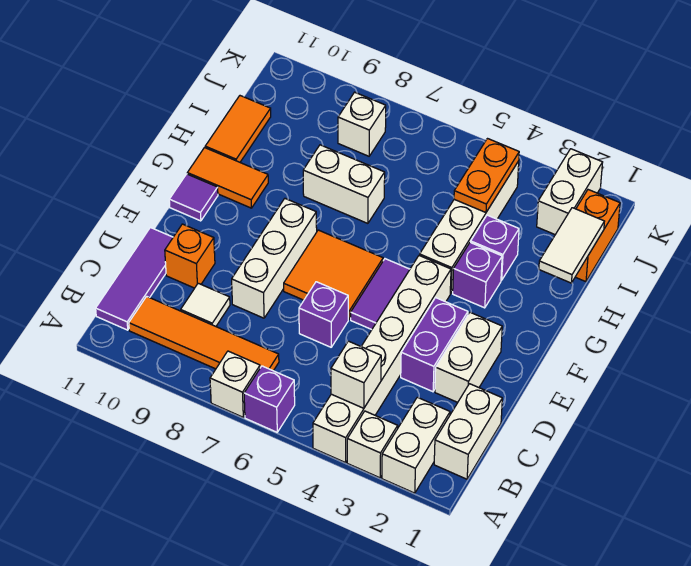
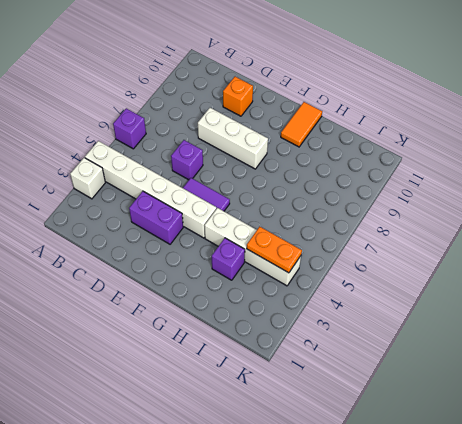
none -> white 1x2 brick [382,397,450,493]
none -> white 1x1 brick [210,351,260,417]
none -> white 1x2 brick [434,384,502,479]

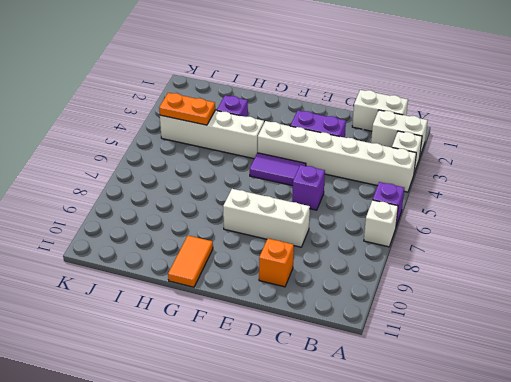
none -> orange 1x4 tile [129,296,279,371]
none -> purple 1x3 tile [96,228,173,330]
none -> white 1x1 tile [181,283,230,326]

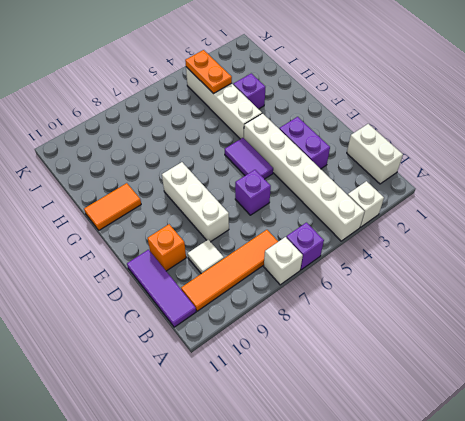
none -> white 1x2 brick [382,397,450,493]
none -> white 1x2 brick [435,312,502,402]
none -> orange 2x2 tile [284,230,383,320]

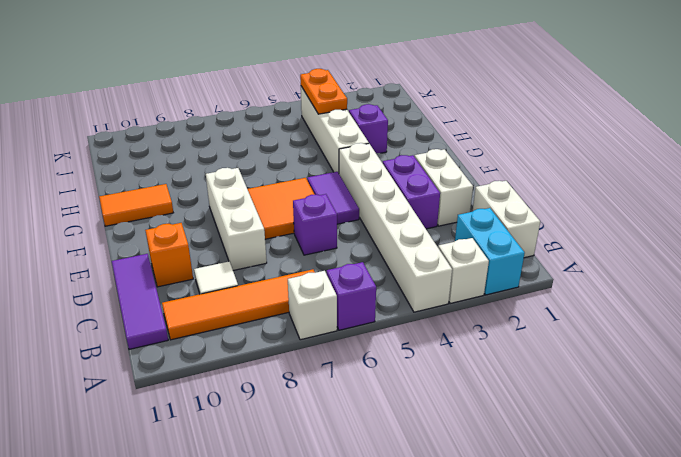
cyan 1x2 brick [455,208,525,295] -> white 1x2 brick [382,397,450,493]
none -> purple 1x1 tile [169,174,218,221]
none -> purple 1x1 brick [453,242,502,308]
none -> white 1x2 brick [303,145,385,223]

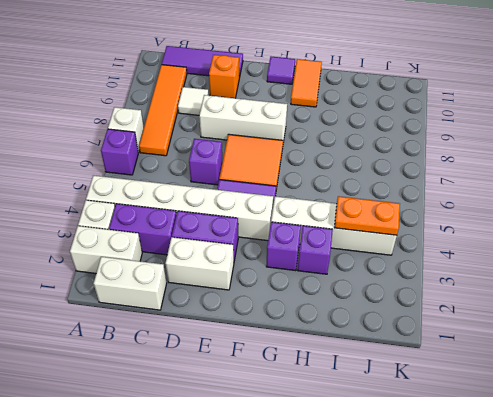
purple 1x2 brick [109,204,176,255] -> none
none -> white 1x2 brick [303,145,385,223]
none -> orange 1x2 tile [205,96,271,162]
none -> orange 1x2 brick [576,190,620,282]

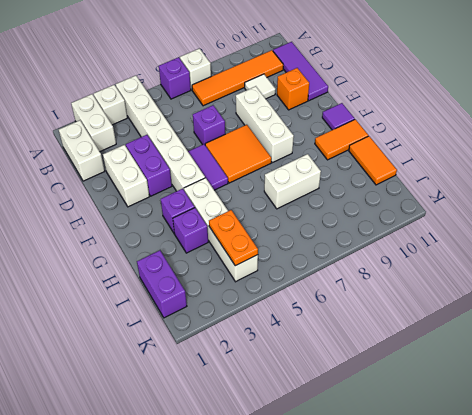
purple 1x2 brick [137,250,187,318] -> orange 1x2 brick [576,190,620,282]
none -> white 1x2 brick [537,149,603,235]
none -> white 1x1 brick [338,92,386,156]
none -> white 1x1 brick [331,341,381,408]

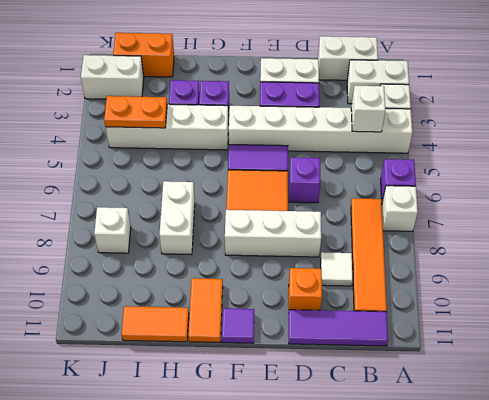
none -> white 1x2 tile [539,208,604,283]

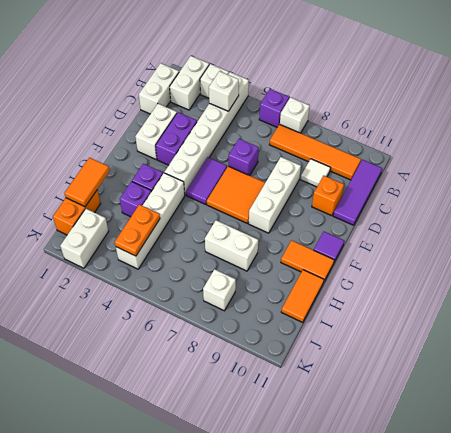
orange 1x2 tile [65,158,110,207] -> white 1x2 tile [539,208,604,283]

